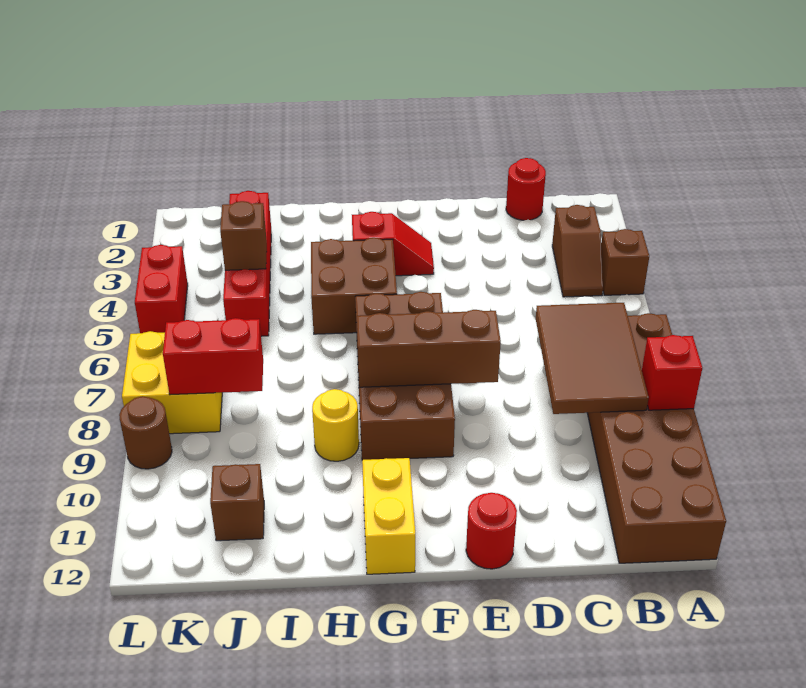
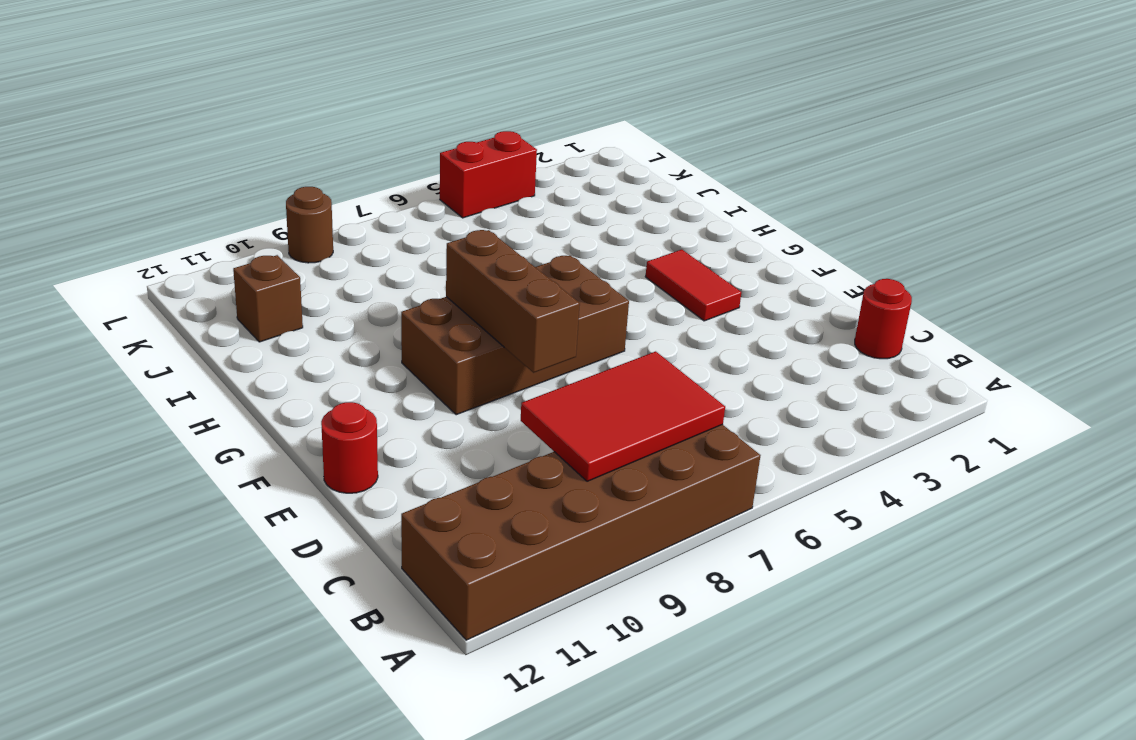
red 2x3 tile [521,351,725,481] -> brown 2x3 tile [536,303,649,414]
red 1x2 tile [645,250,741,321] -> red 1x2 slope [352,212,434,276]
none -> brown 1x1 brick [601,229,649,295]
none -> brown 1x2 slope [552,205,603,297]
none -> brown 2x2 brick [311,238,397,334]

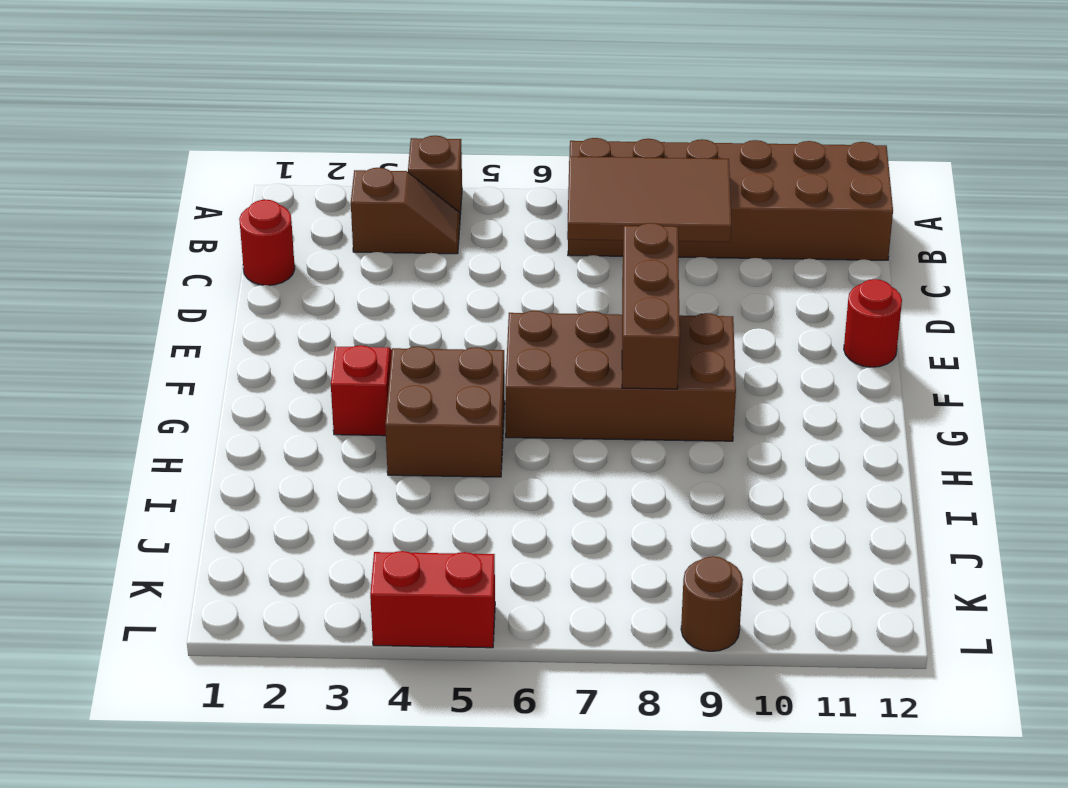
none -> yellow 1x2 brick [362,458,415,574]
none -> yellow 1x1 round brick [312,389,359,461]
none -> red 1x4 brick [223,191,271,336]

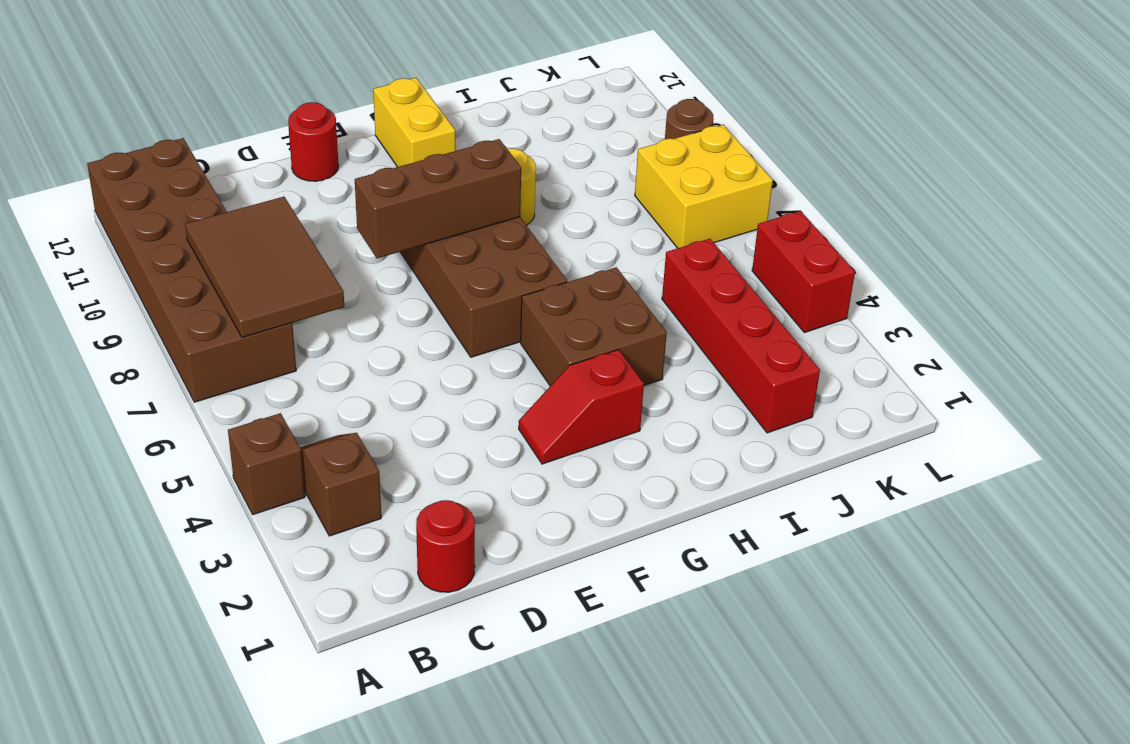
none -> brown 1x1 brick [210,464,264,541]
none -> red 1x1 brick [642,335,702,410]
none -> brown 1x1 brick [220,201,267,270]

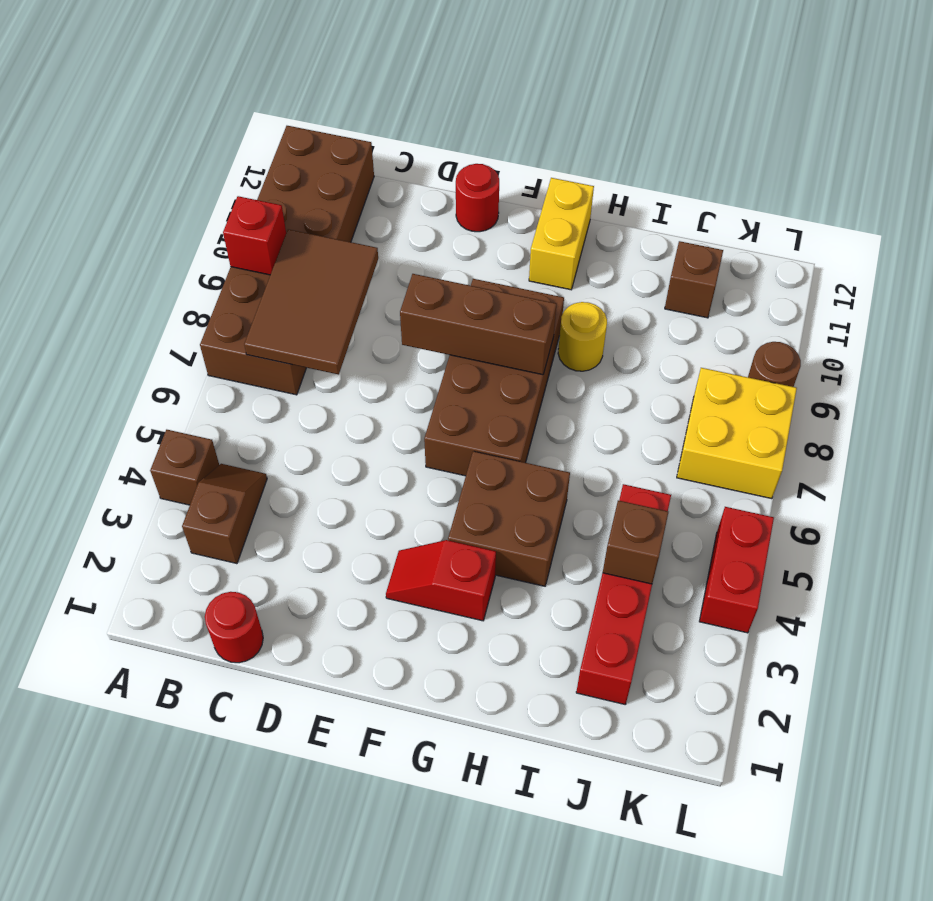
none -> red 1x2 brick [163,318,263,395]

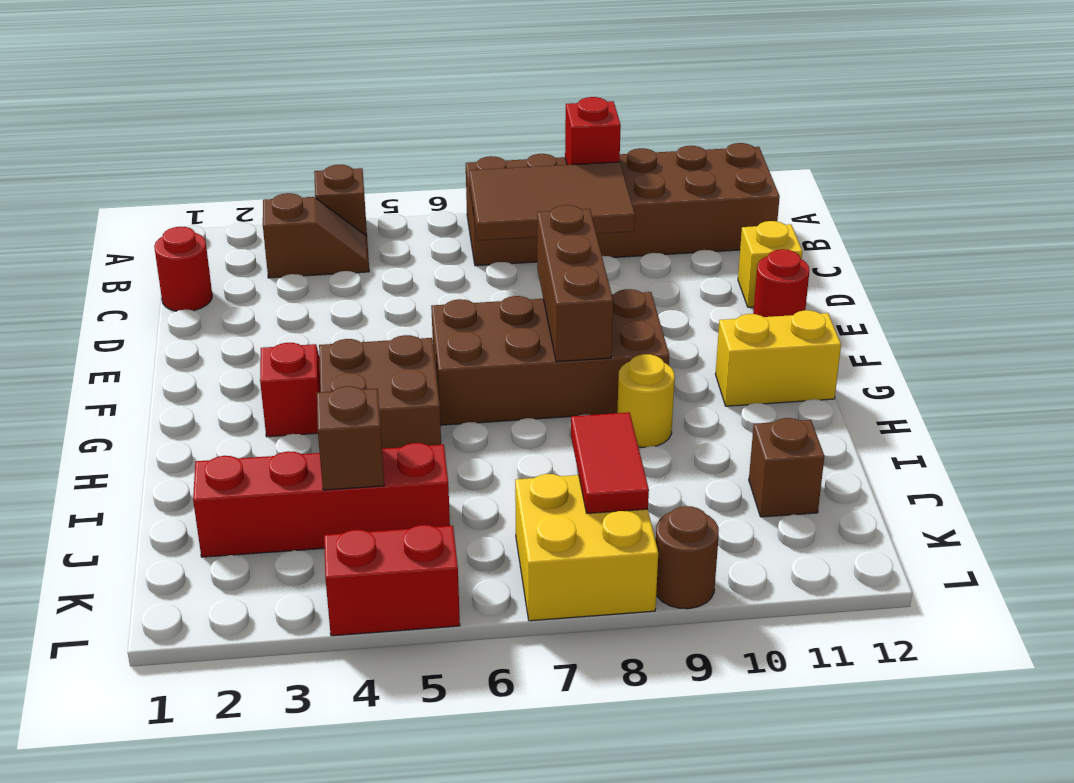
yellow 1x1 brick [738,221,803,307] -> none
red 1x2 tile [571,412,649,513] -> red 1x2 brick [163,318,263,395]

